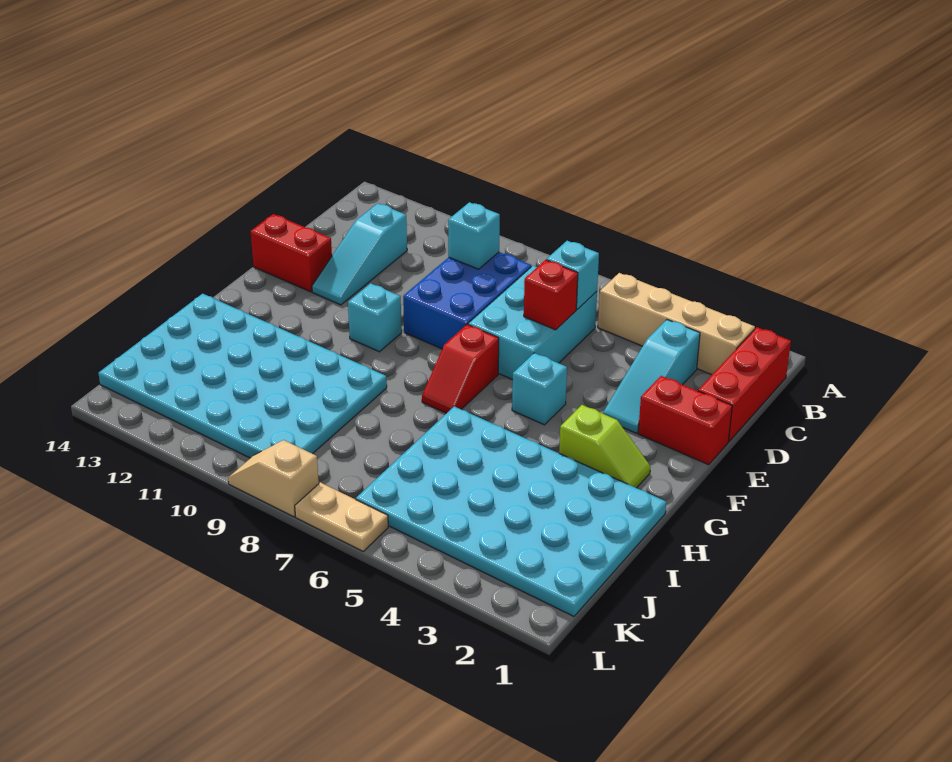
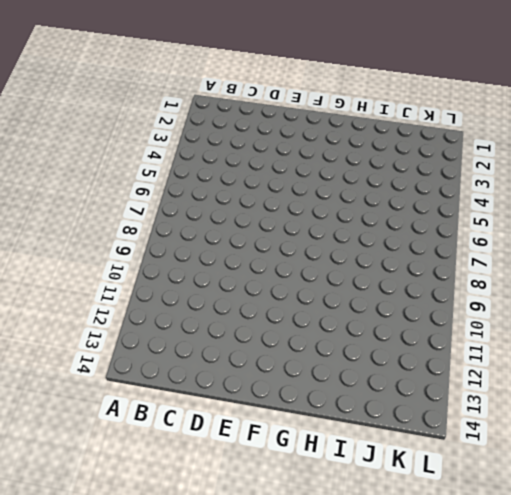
none -> red 1x3 brick [698,327,791,442]
none -> tan 1x4 brick [598,273,755,375]
none -> cyan 1x3 slope [603,320,700,433]

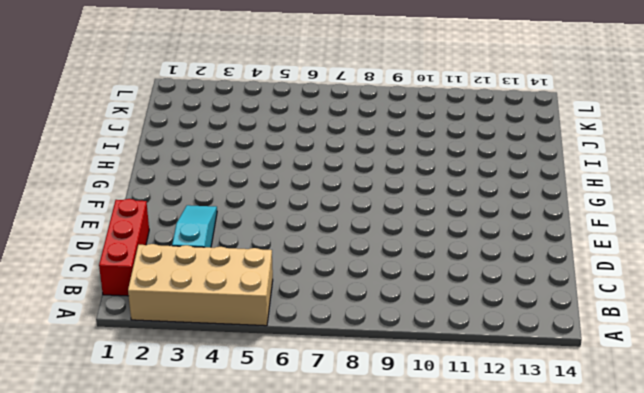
tan 2x4 brick [128,244,273,326] -> tan 1x4 brick [598,273,755,375]
none -> cyan 2x3 brick [468,266,597,380]
none -> blue 2x3 brick [403,252,531,349]
none -> cyan 1x3 slope [312,203,407,305]

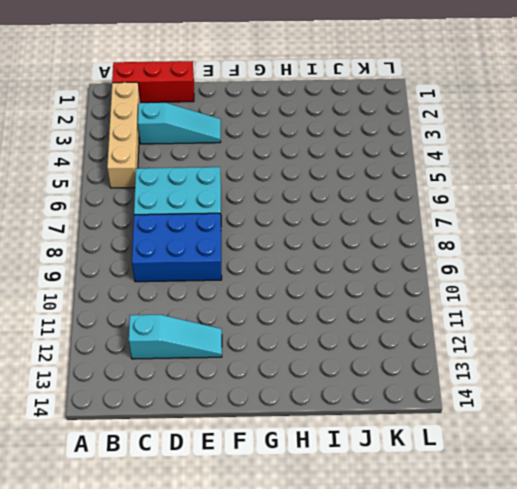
none -> red 1x2 brick [638,376,732,465]
none -> red 1x2 brick [251,214,332,292]
none -> cyan 1x1 brick [512,353,567,425]

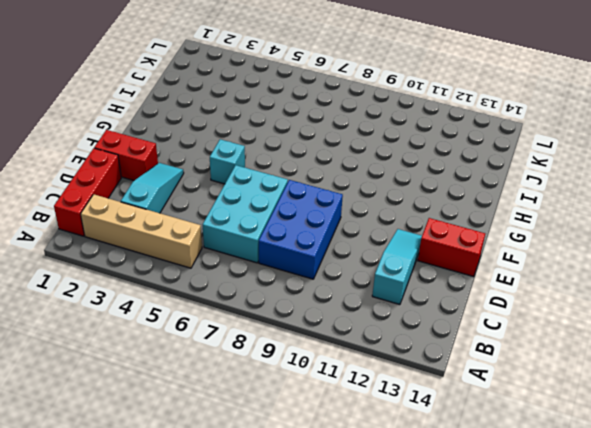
none -> red 1x2 slope [422,324,499,413]
none -> cyan 1x1 brick [348,283,402,352]
none -> lime 1x2 slope [559,405,650,488]

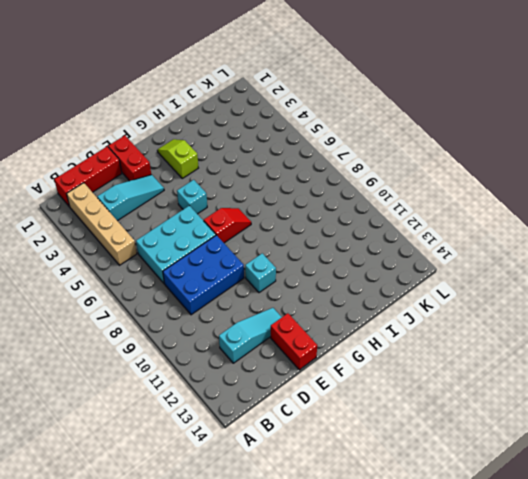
none -> cyan 4x6 plate [356,406,666,616]
none -> cyan 4x6 plate [98,294,387,458]
none -> tan 1x2 plate [295,482,388,551]

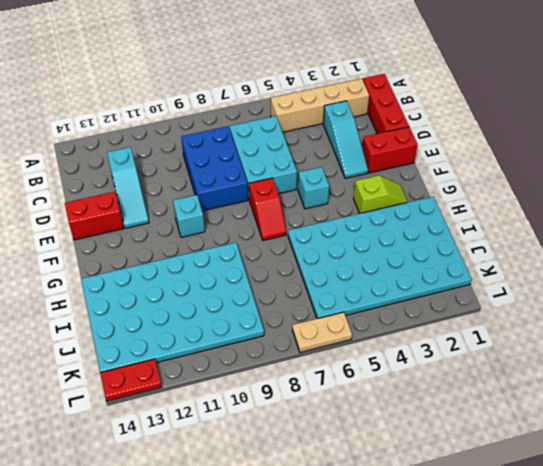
red 1x2 plate [100,359,161,401] -> none
none -> tan 1x2 slope [228,440,319,517]
none -> cyan 1x1 brick [547,241,599,309]
none -> cyan 1x1 brick [448,202,500,269]

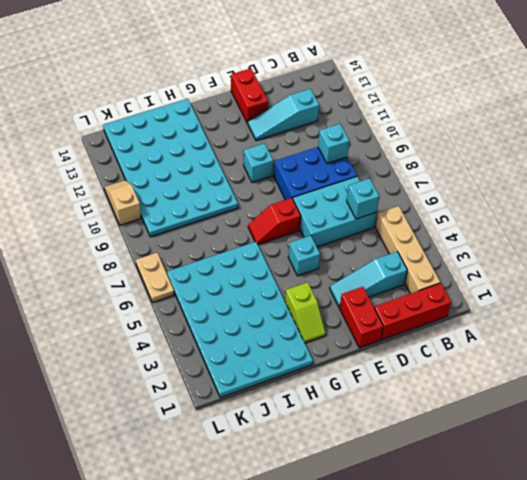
tan 1x2 slope [104,180,141,225] -> tan 1x2 slope moved to [228,440,319,517]
none -> red 1x1 brick [524,260,578,330]

